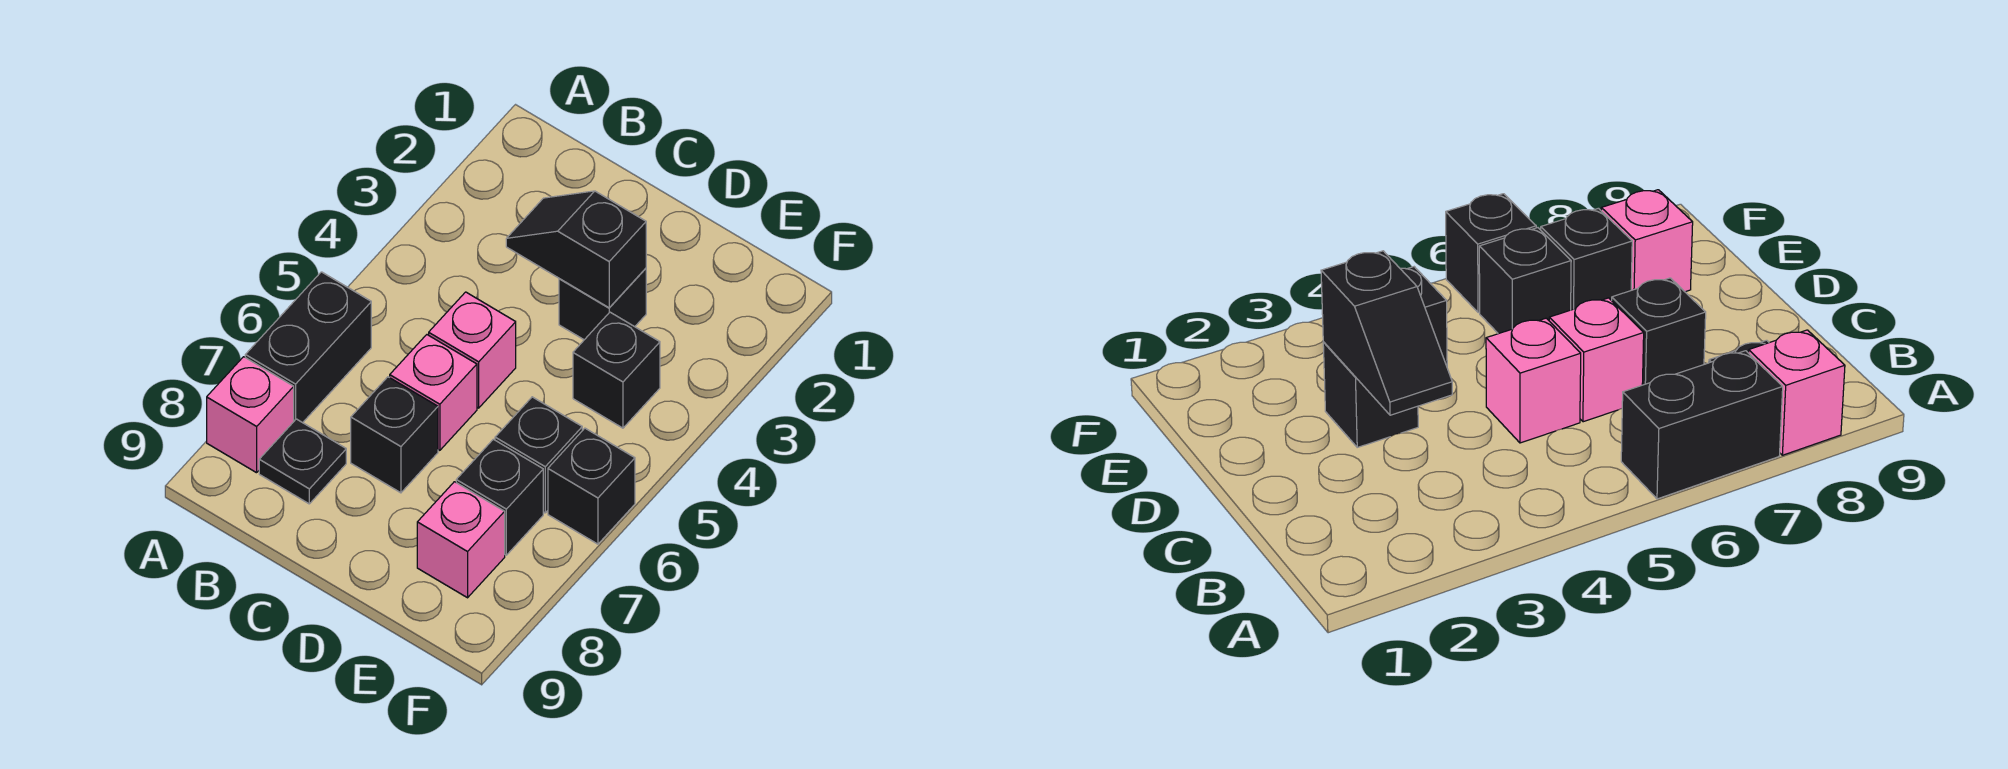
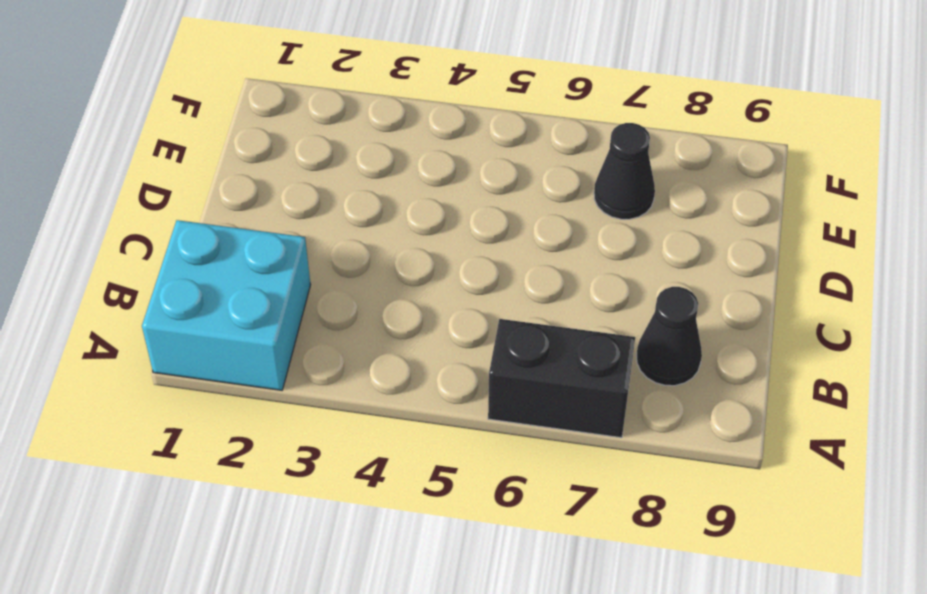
cyan 2x2 brick [142,220,310,390] -> none
black 1x1 cone [637,287,702,386] -> black 1x1 plate [259,419,346,504]
black 1x1 cone [594,123,655,219] -> black 1x1 brick [456,439,543,555]
none -> pink 1x1 brick [207,357,294,473]
none -> pink 1x1 brick [429,292,516,408]
none -> pink 1x1 brick [390,335,477,450]

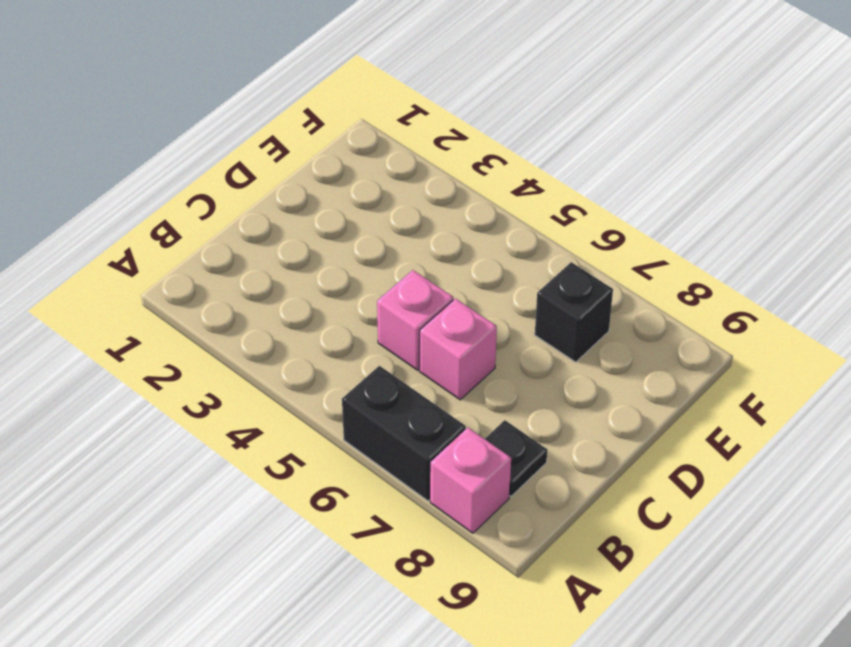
none -> black 1x1 brick [351,377,438,493]
none -> black 1x1 brick [559,268,646,340]
none -> black 1x1 brick [573,312,660,428]

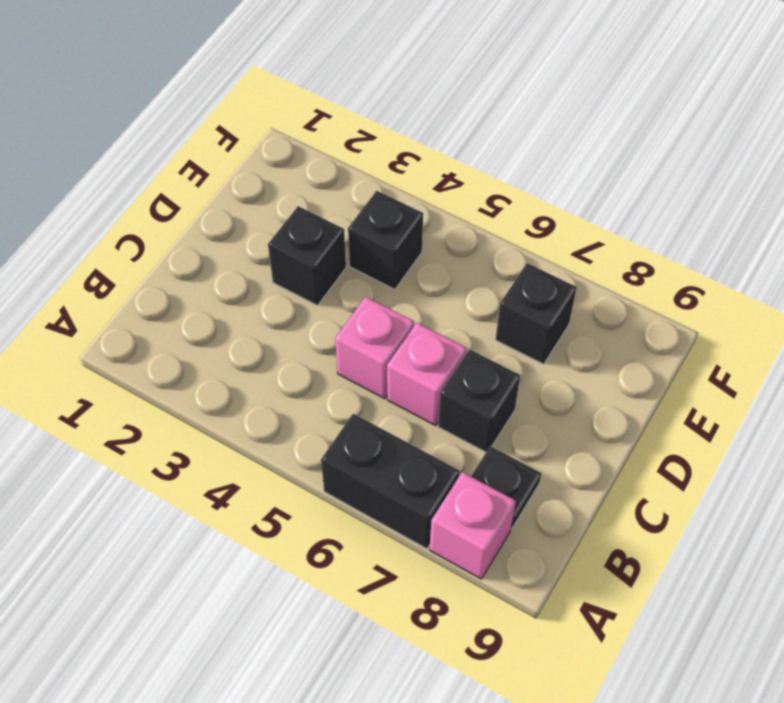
none -> black 1x1 brick [495,397,582,513]
none -> pink 1x1 brick [417,482,505,598]
none -> black 1x1 brick [548,428,635,544]

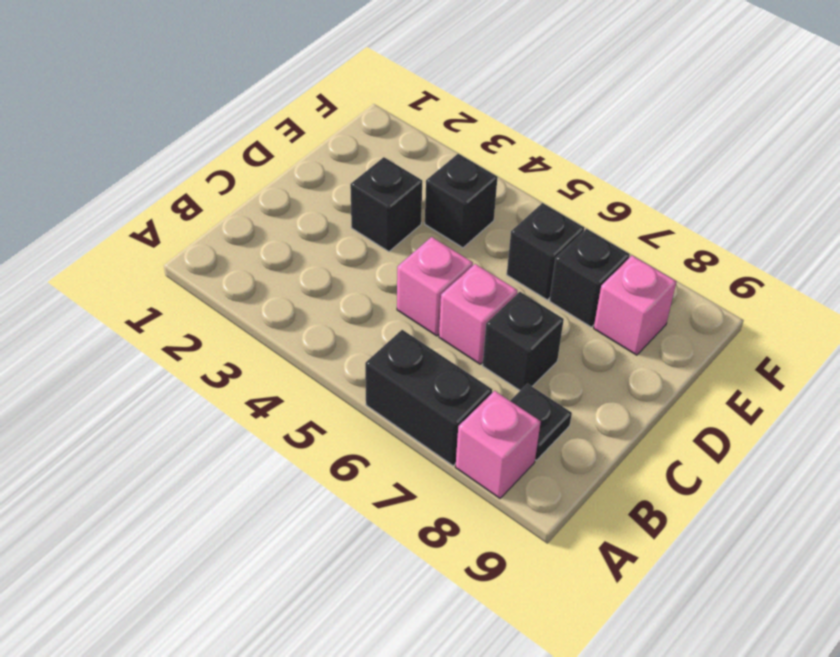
none -> black 1x1 brick [548,428,635,544]
none -> black 1x2 slope [506,191,646,308]

